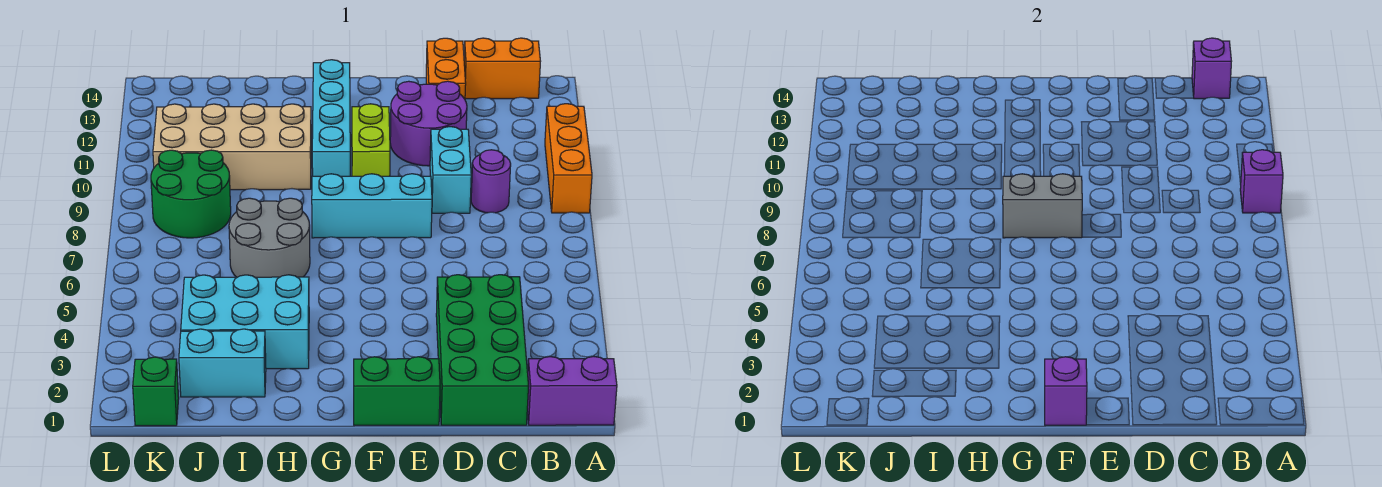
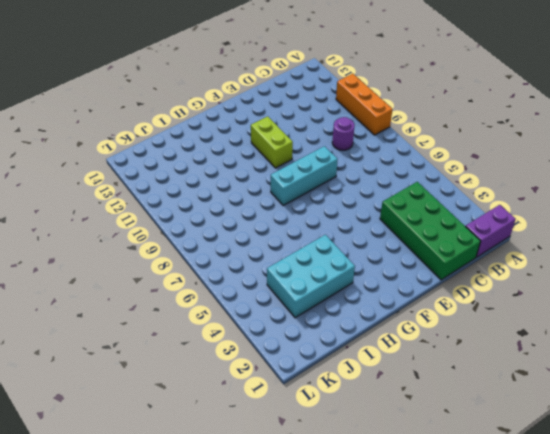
none -> orange 1x2 brick [464,38,540,99]
none -> cyan 1x2 brick [430,127,471,213]
none -> purple 2x2 round brick [390,81,467,166]

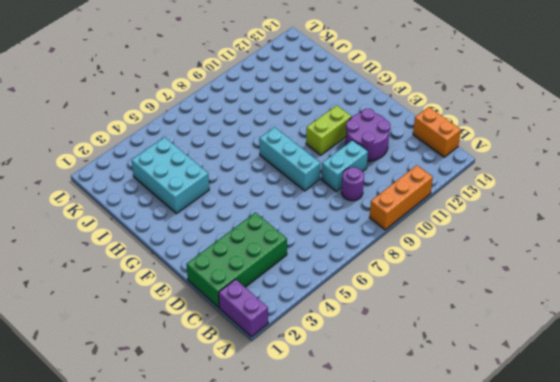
none -> orange 1x2 brick [426,38,466,99]
none -> green 1x2 brick [354,357,440,425]
none -> cyan 1x4 brick [312,60,350,176]

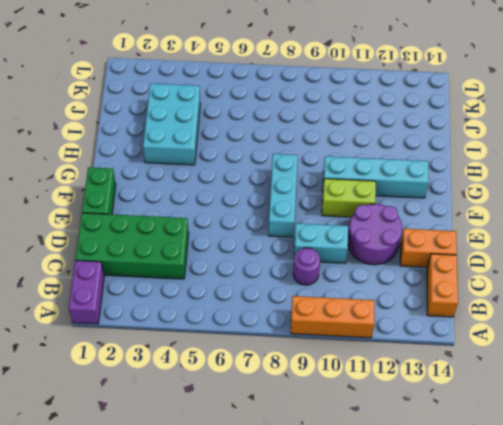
none -> grey 2x2 round brick [229,198,310,277]
none -> tan 2x4 brick [153,104,311,190]
none -> cyan 1x2 brick [179,329,266,397]

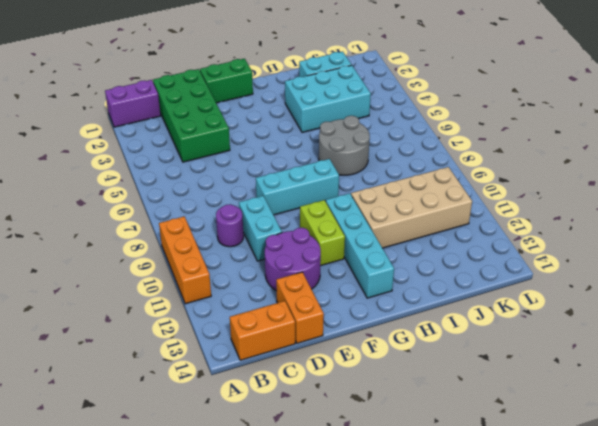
none -> green 2x2 round brick [151,150,231,238]
none -> green 1x1 brick [133,357,179,426]
none -> purple 1x1 brick [1240,150,1283,213]

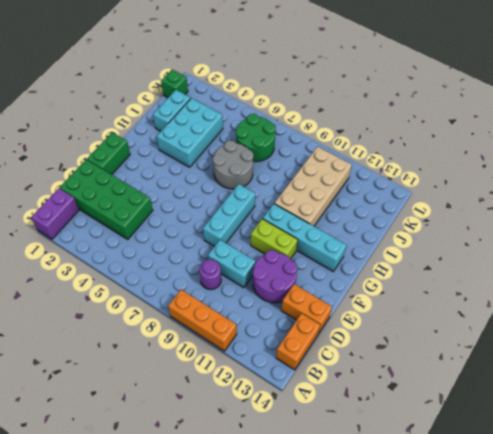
green 2x2 round brick [236,114,276,162] -> green 2x2 round brick moved to [151,150,231,238]
none -> purple 1x1 brick [1240,150,1283,213]
none -> purple 1x1 brick [1192,38,1231,99]
none -> purple 1x1 brick [1045,357,1087,425]

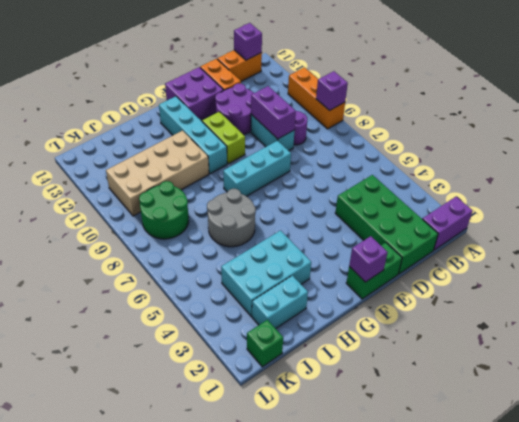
purple 1x2 brick [251,86,296,139] -> none
purple 2x2 brick [165,67,224,120] -> none
none -> grey 1x2 brick [1003,174,1082,238]

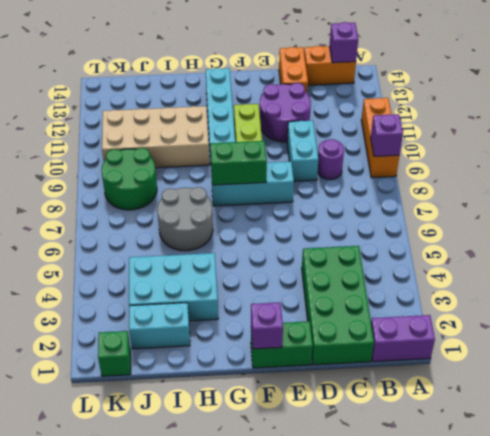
green 1x2 brick [210,141,267,185] -> grey 1x2 brick [1003,174,1082,238]

